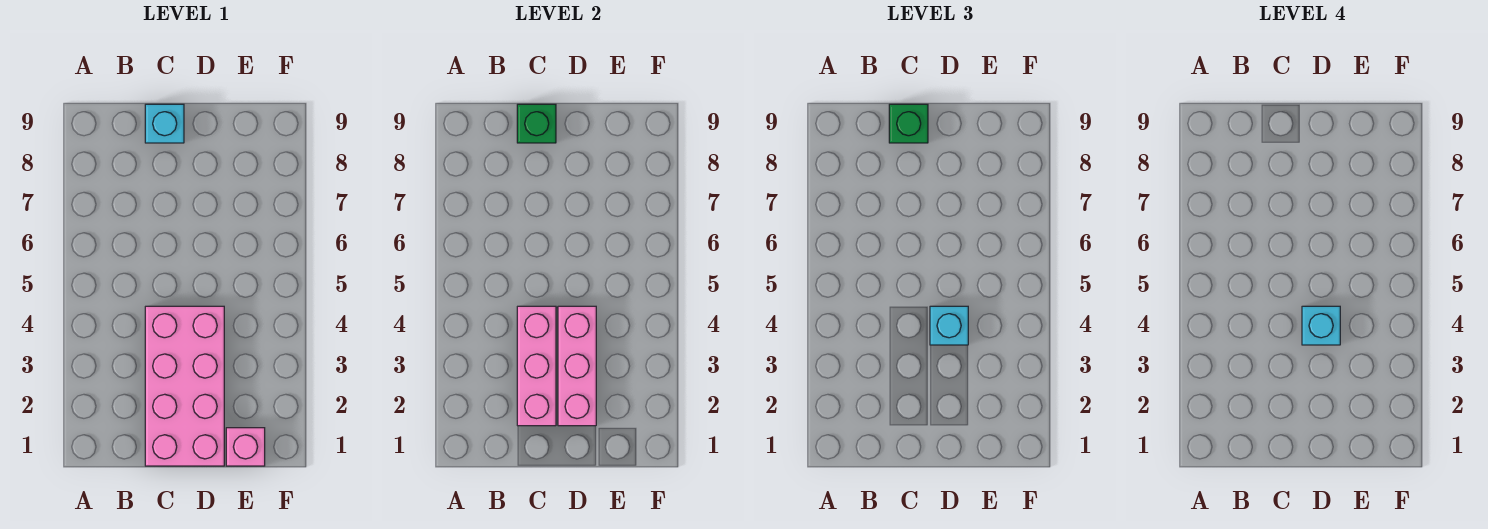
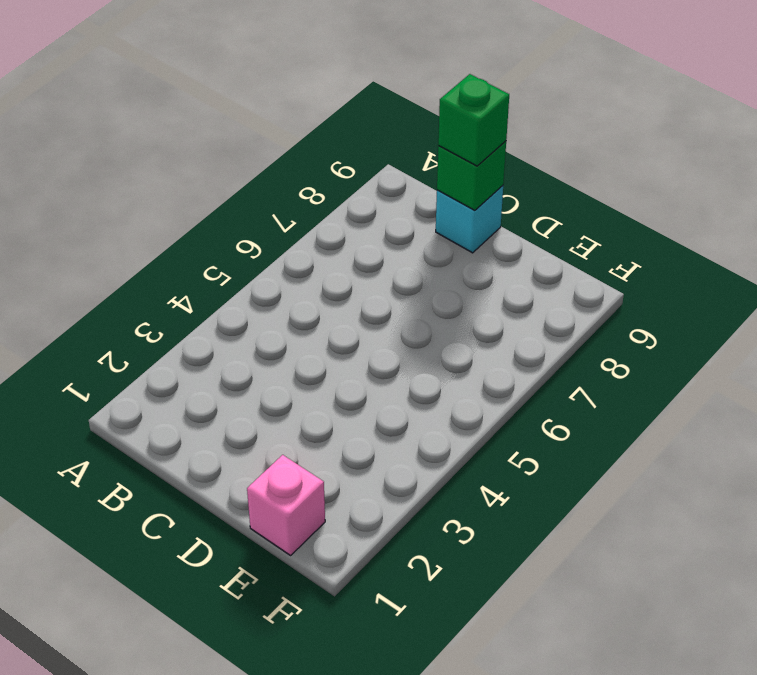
none -> pink 2x4 brick [145,306,224,466]
none -> pink 1x3 brick [517,306,556,426]

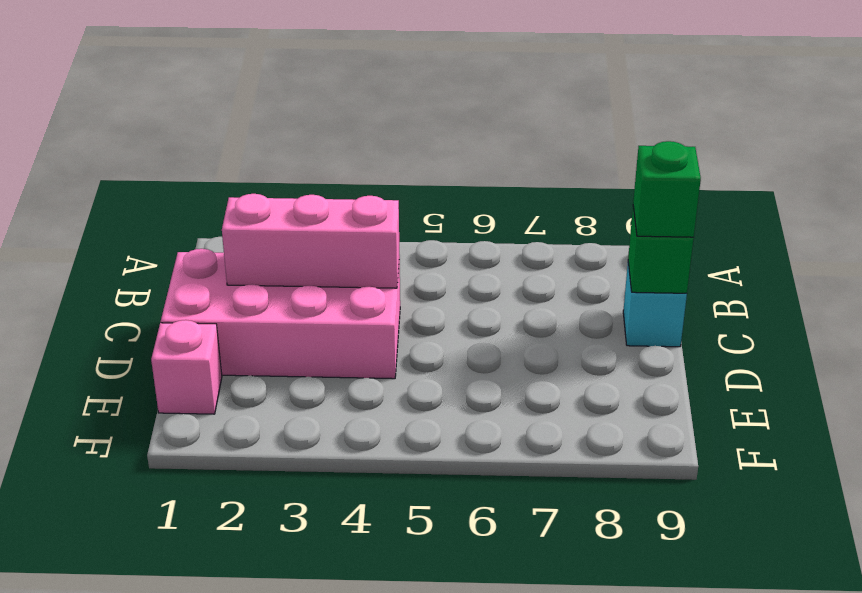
none -> pink 1x3 brick [558,306,596,426]
none -> cyan 1x1 brick [930,306,968,345]

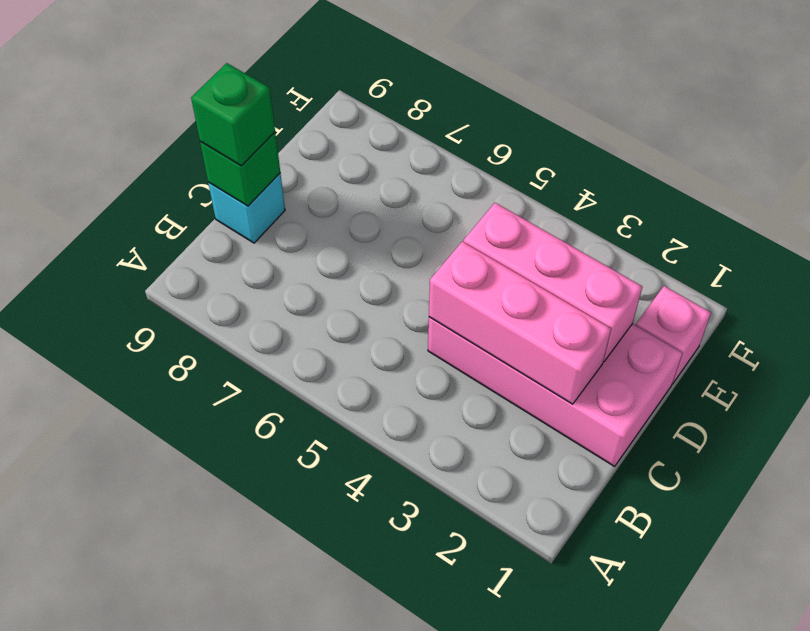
none -> cyan 1x1 brick [930,306,968,345]
none -> cyan 1x1 brick [1302,306,1340,345]

